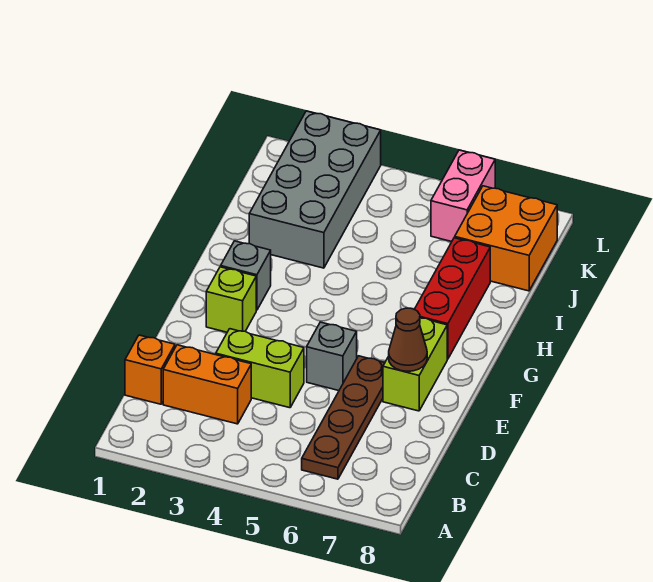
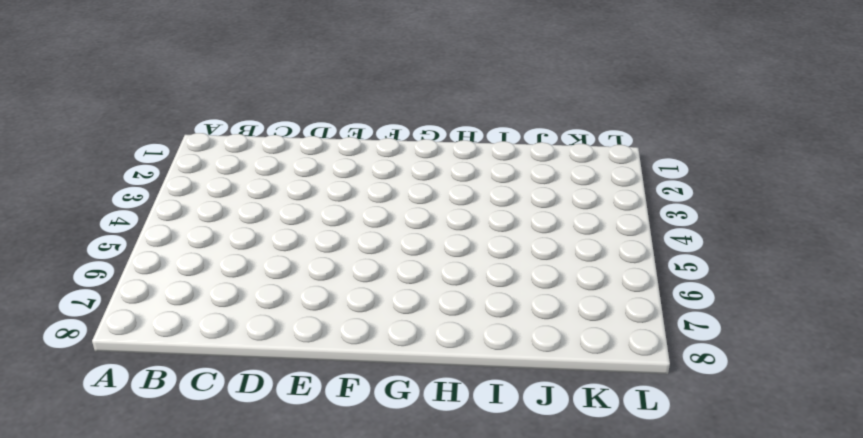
none -> brown 1x4 plate [302,356,385,479]
none -> orange 1x1 brick [125,335,175,404]
none -> orange 1x2 brick [163,345,251,424]

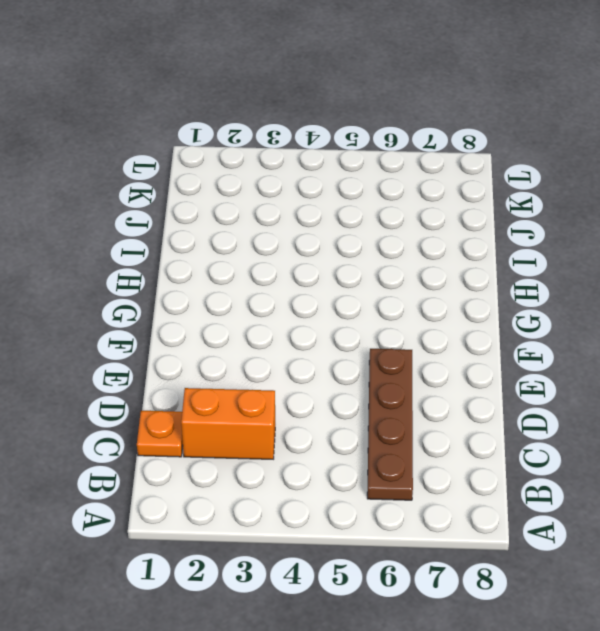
orange 1x1 plate [137,411,183,457] -> orange 1x1 brick [125,335,175,404]
none -> lime 1x2 brick [216,329,304,408]
none -> grey 1x1 brick [307,322,357,391]
none -> lime 1x2 brick [383,318,447,411]

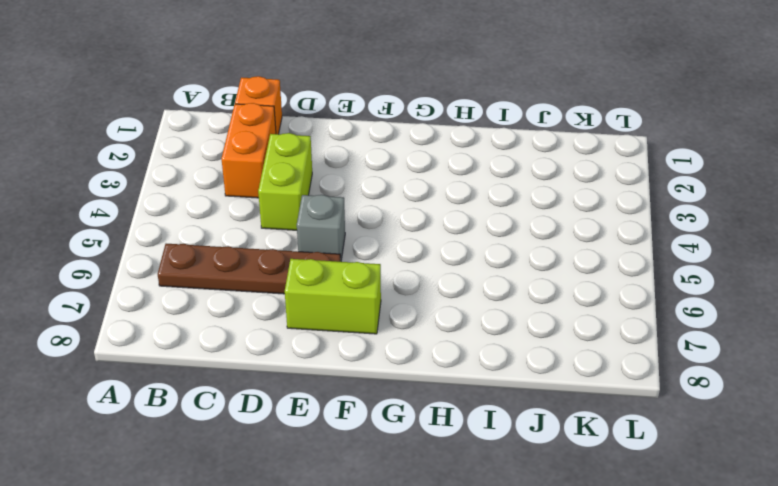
none -> lime 1x1 brick [206,267,256,332]
none -> grey 1x1 brick [221,241,271,310]
none -> red 1x3 brick [414,238,490,359]

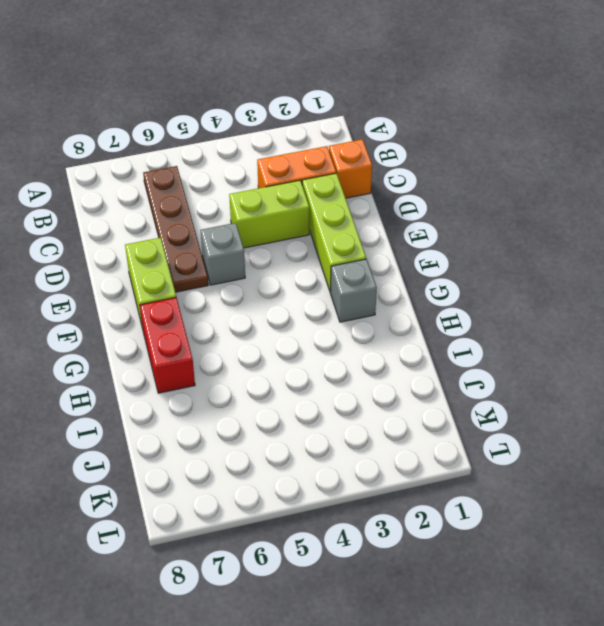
lime 1x3 brick [302,173,366,292] -> lime 1x1 brick [206,267,256,332]
red 1x2 brick [140,297,195,393] -> red 1x3 brick [414,238,490,359]
none -> grey 2x4 brick [249,111,381,268]
none -> orange 2x2 brick [455,186,557,291]
none -> pink 1x2 brick [431,150,495,242]

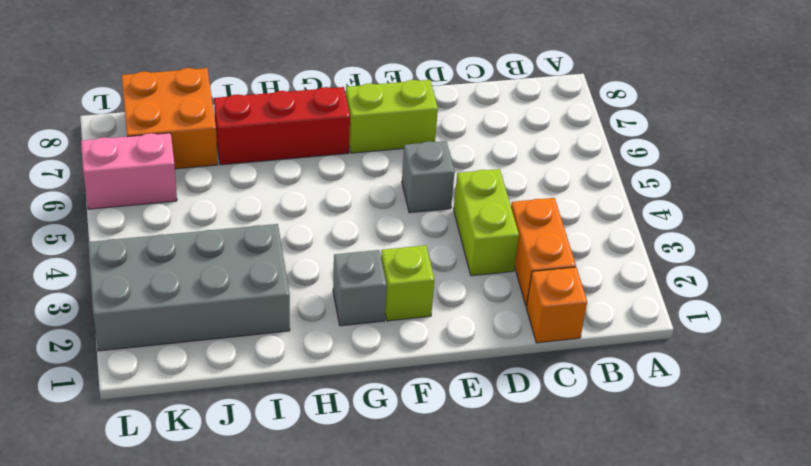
none -> brown 1x4 plate [302,356,385,479]
none -> brown 1x1 cone [389,308,427,371]

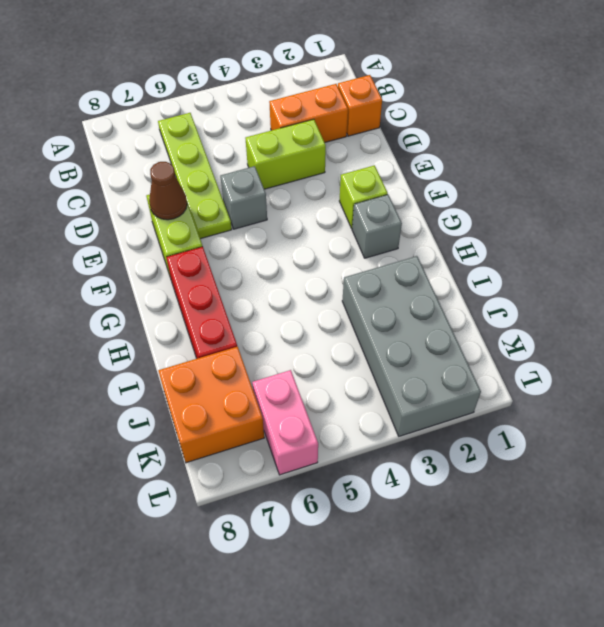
lime 1x4 plate [158,113,232,239] -> brown 1x4 plate [302,356,385,479]

